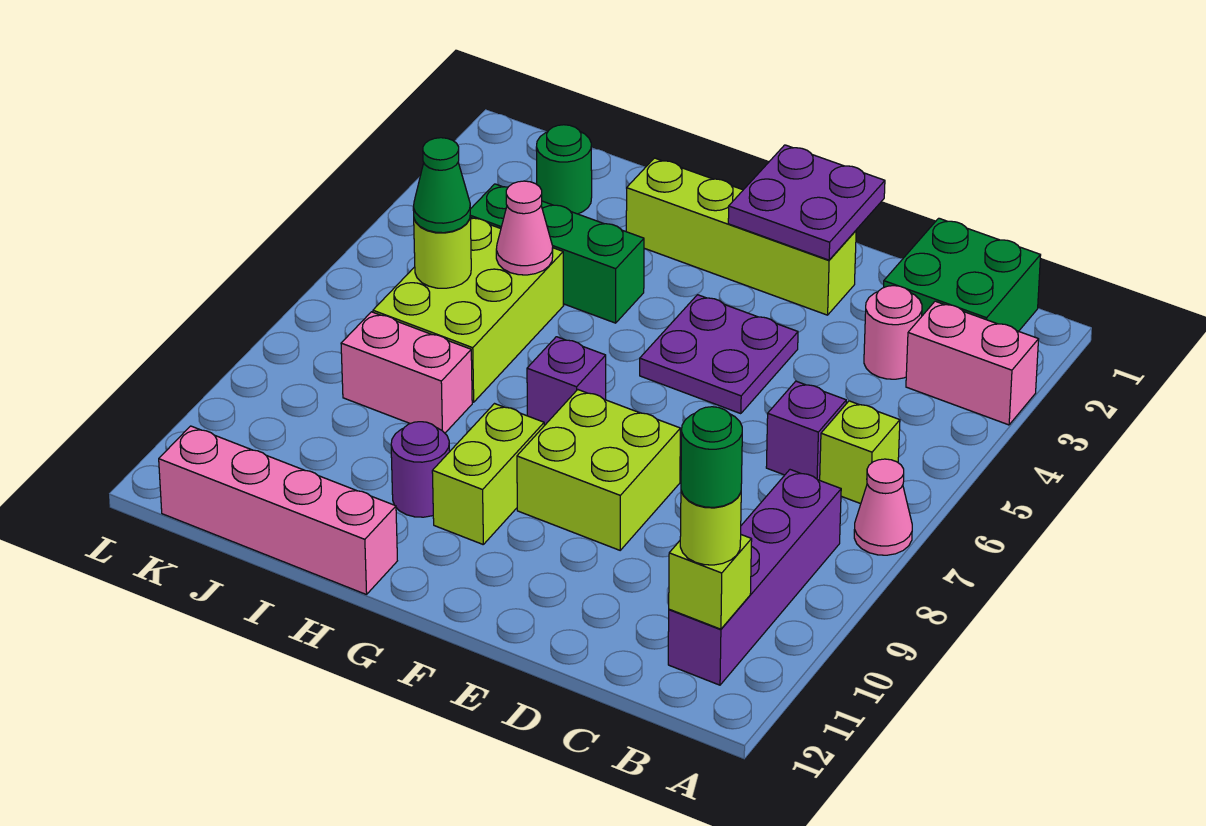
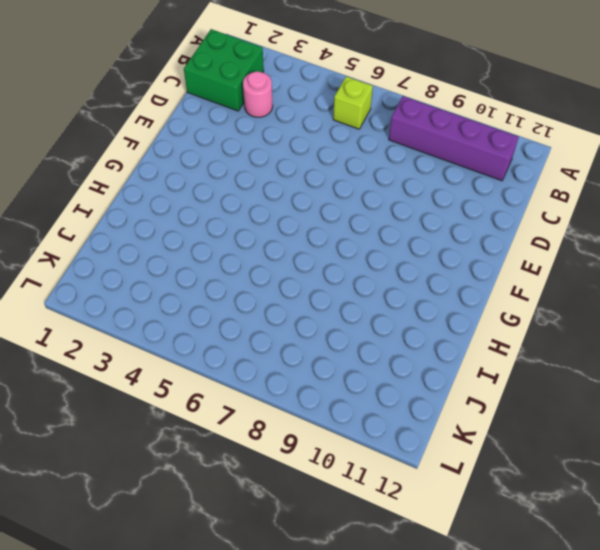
none -> pink 1x2 brick [906,301,1039,425]
none -> pink 1x1 cone [854,459,912,555]
none -> purple 1x1 brick [766,381,846,480]

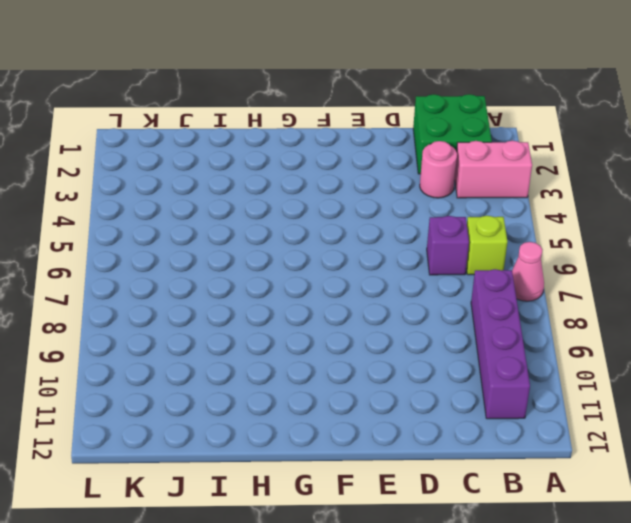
none -> lime 1x4 brick [626,158,856,315]
none -> purple 2x2 plate [640,295,798,414]
none -> lime 2x2 brick [517,390,680,550]

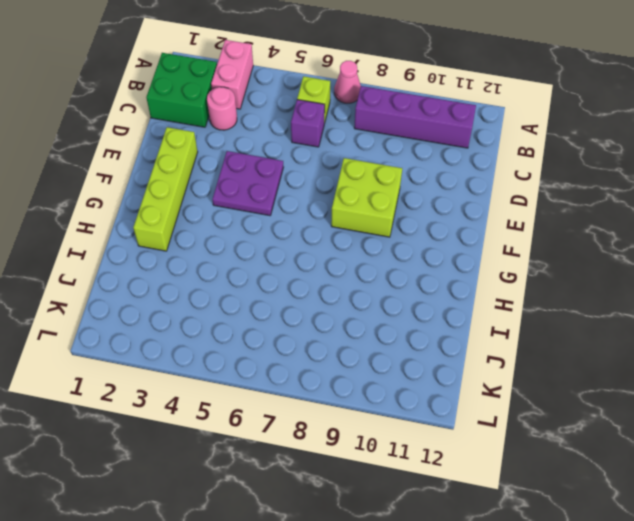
none -> purple 1x1 brick [527,337,606,426]
none -> lime 1x2 brick [432,404,544,544]
none -> green 1x3 brick [470,184,644,323]

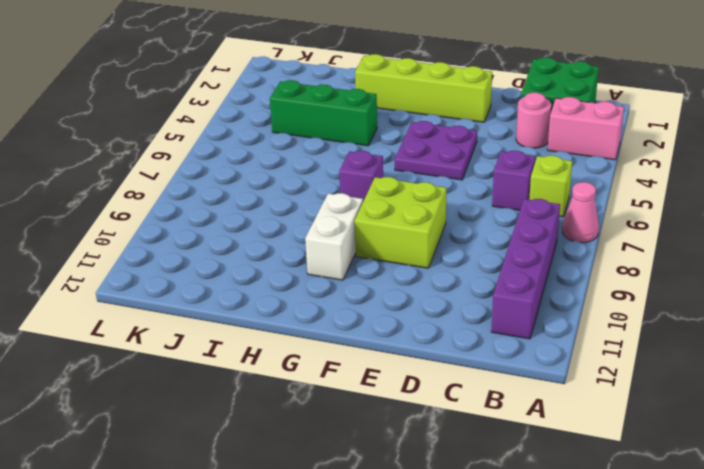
white 1x2 brick [305,193,363,280] -> lime 1x2 brick [432,404,544,544]
none -> purple 1x1 round brick [391,422,450,517]
none -> pink 1x4 brick [159,426,397,595]
none -> lime 2x3 brick [373,217,564,402]

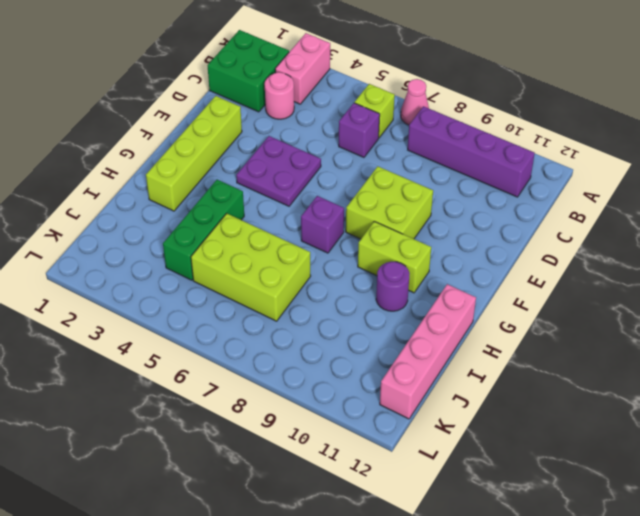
none -> pink 1x2 brick [341,312,472,433]
none -> green 1x1 round brick [536,125,592,214]
none -> lime 1x1 brick [669,535,752,629]

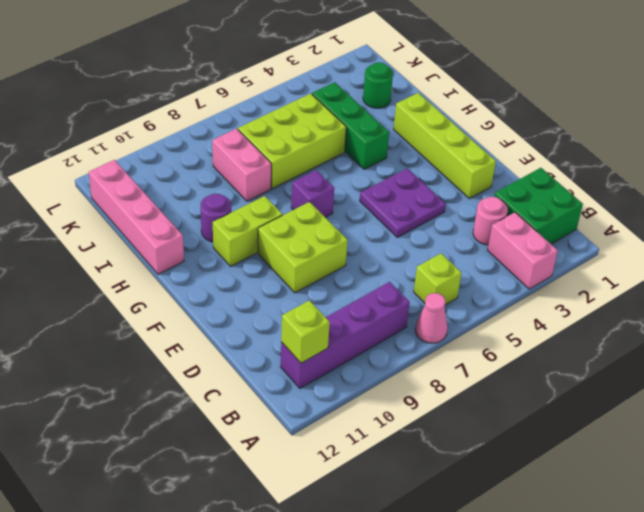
none -> purple 1x1 brick [766,381,846,480]
none -> purple 2x2 plate [728,145,885,260]
none -> pink 1x1 cone [496,181,553,275]

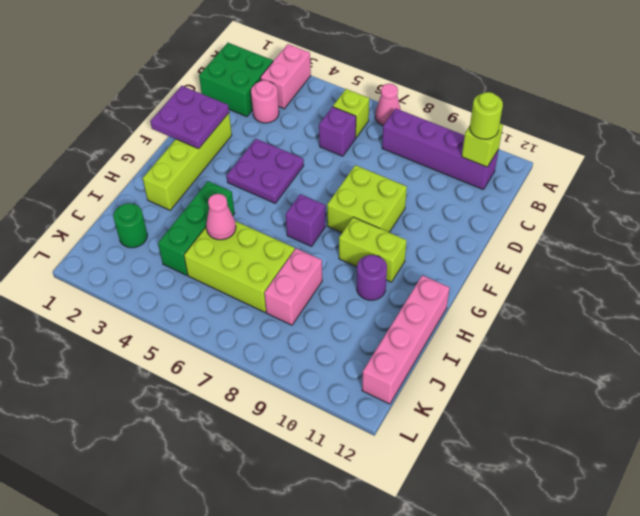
none -> lime 1x1 round brick [414,219,471,288]
none -> green 1x1 cone [413,138,470,233]
none -> green 1x1 round brick [681,407,742,507]

